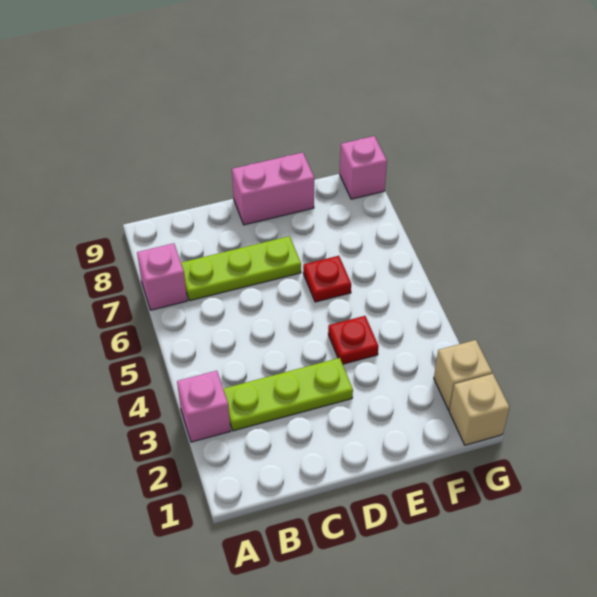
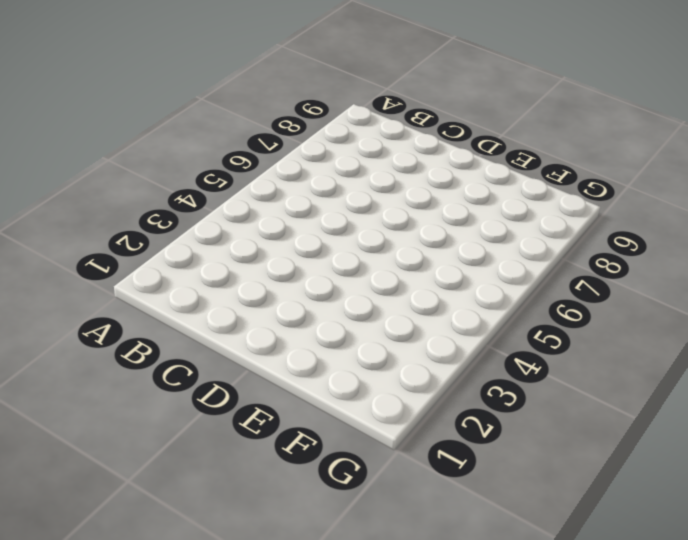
none -> pink 1x1 brick [177,371,231,442]
none -> pink 1x1 brick [137,243,187,310]

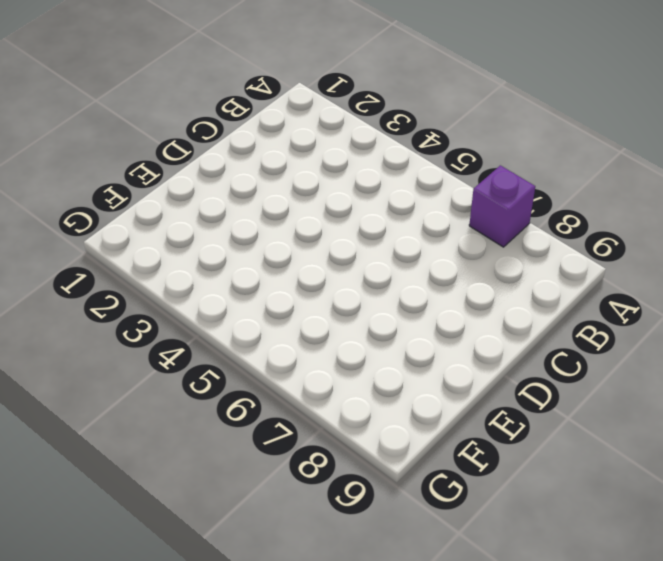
purple 1x1 brick [469,165,535,247] -> pink 1x1 brick [137,243,187,310]
none -> pink 1x1 brick [177,371,231,442]
none -> lime 1x3 plate [223,358,353,431]

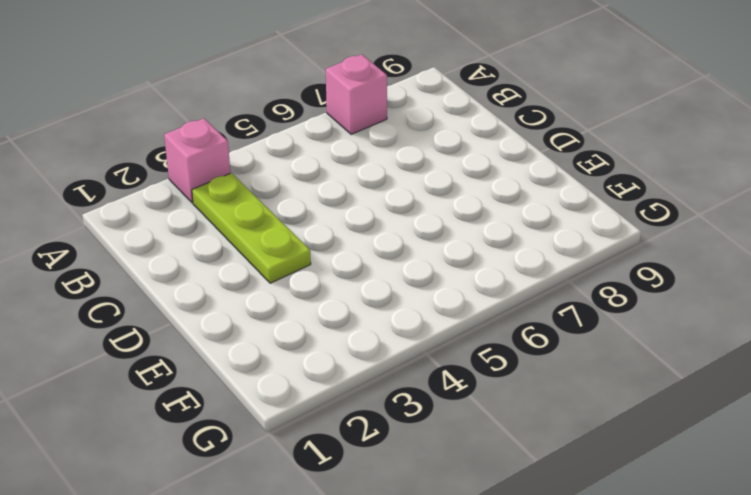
none -> lime 1x3 plate [181,236,301,301]
none -> pink 1x2 brick [232,153,314,225]

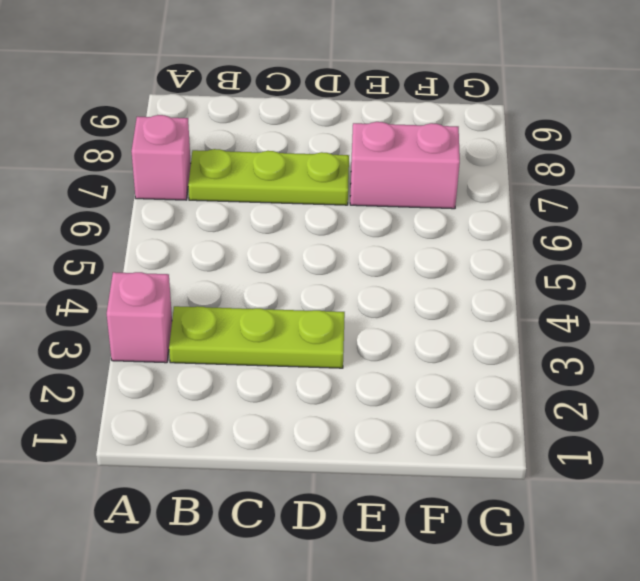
pink 1x2 brick [350,122,460,209] -> pink 1x2 brick moved to [232,153,314,225]
none -> red 1x1 plate [328,316,379,364]
none -> red 1x1 plate [303,256,351,302]

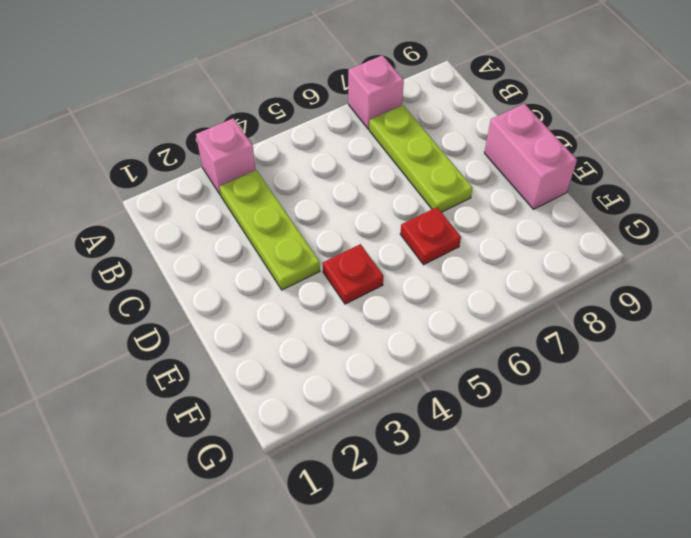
none -> tan 1x1 brick [449,374,509,445]
none -> tan 1x1 brick [434,340,492,410]

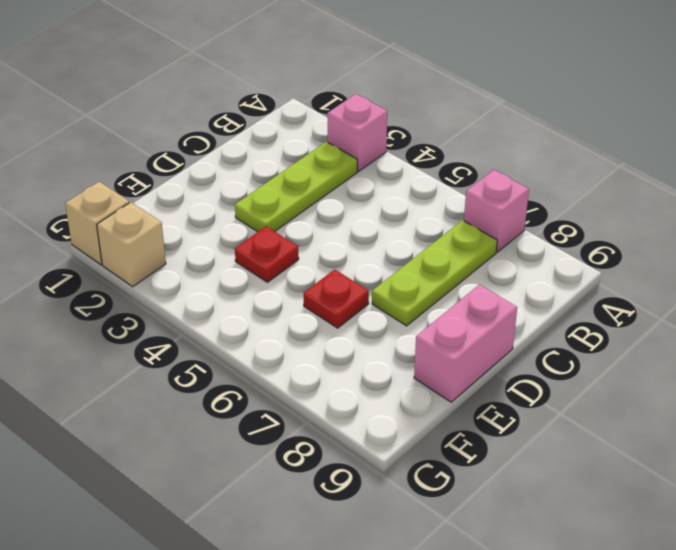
none -> pink 1x1 brick [340,136,387,199]

